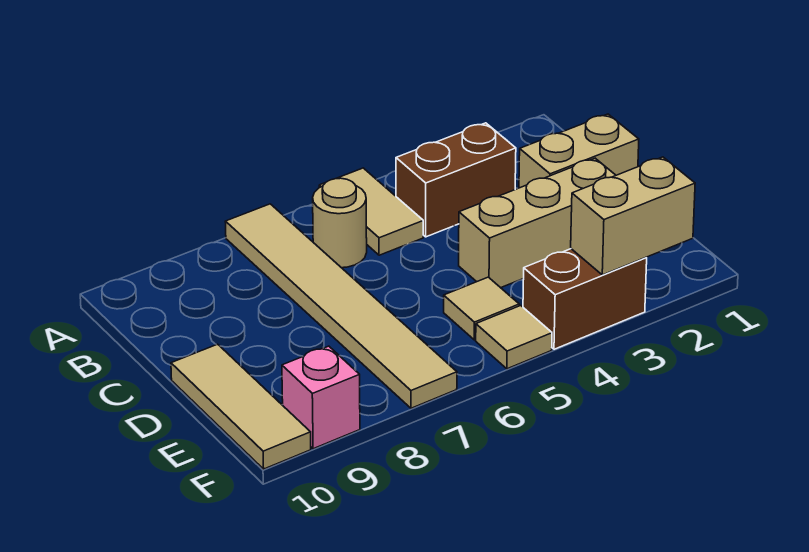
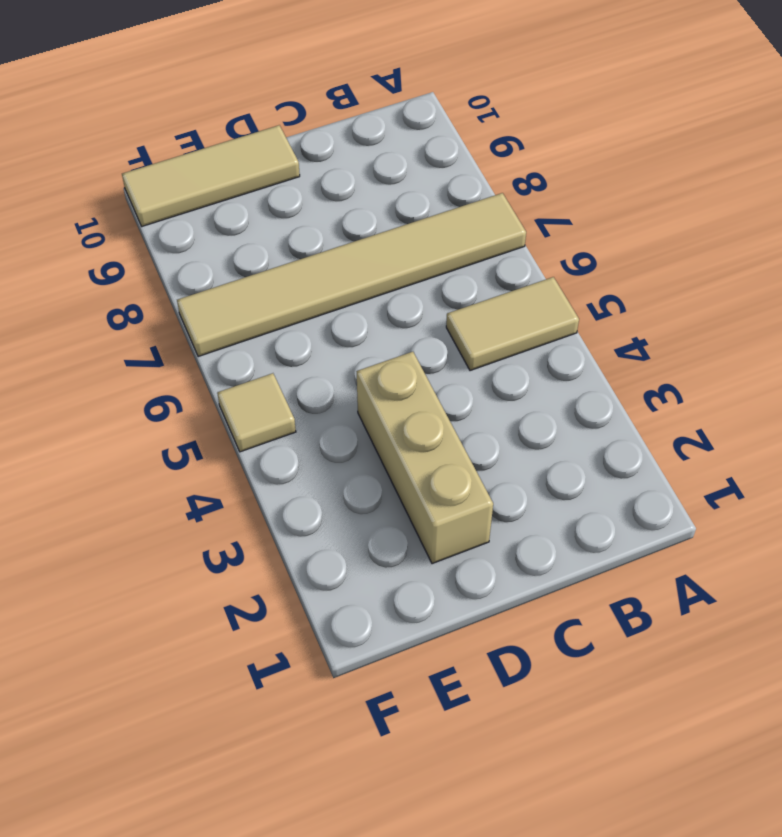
none -> brown 1x2 brick [396,123,516,237]
none -> tan 1x1 round brick [313,178,367,268]
none -> tan 1x2 brick [519,114,639,188]

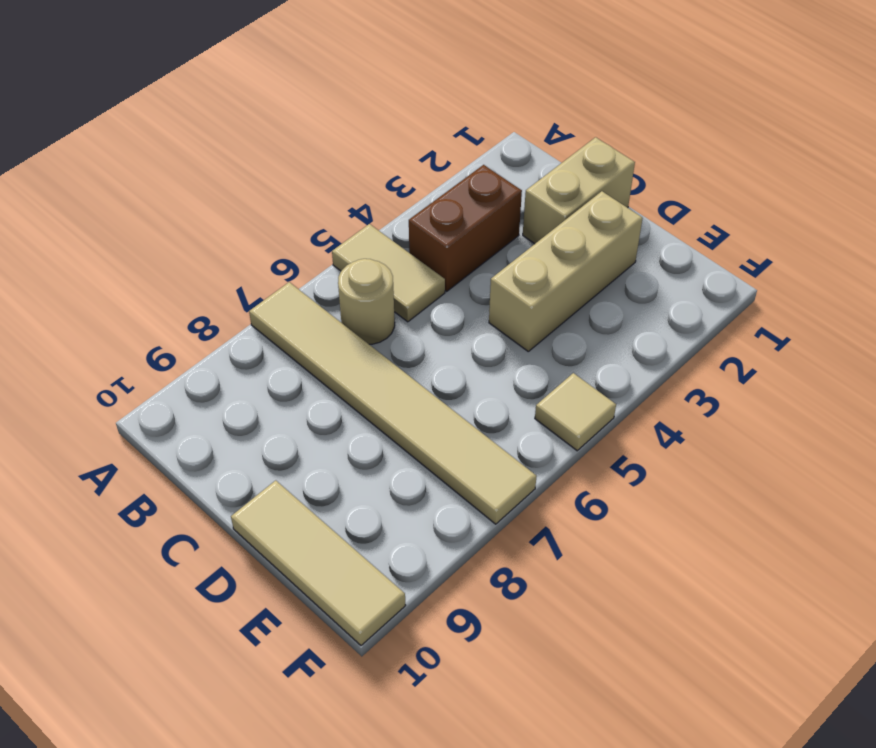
none -> tan 1x1 tile [444,277,519,340]
none -> brown 1x2 brick [523,249,647,349]
none -> pink 1x1 brick [282,346,360,449]

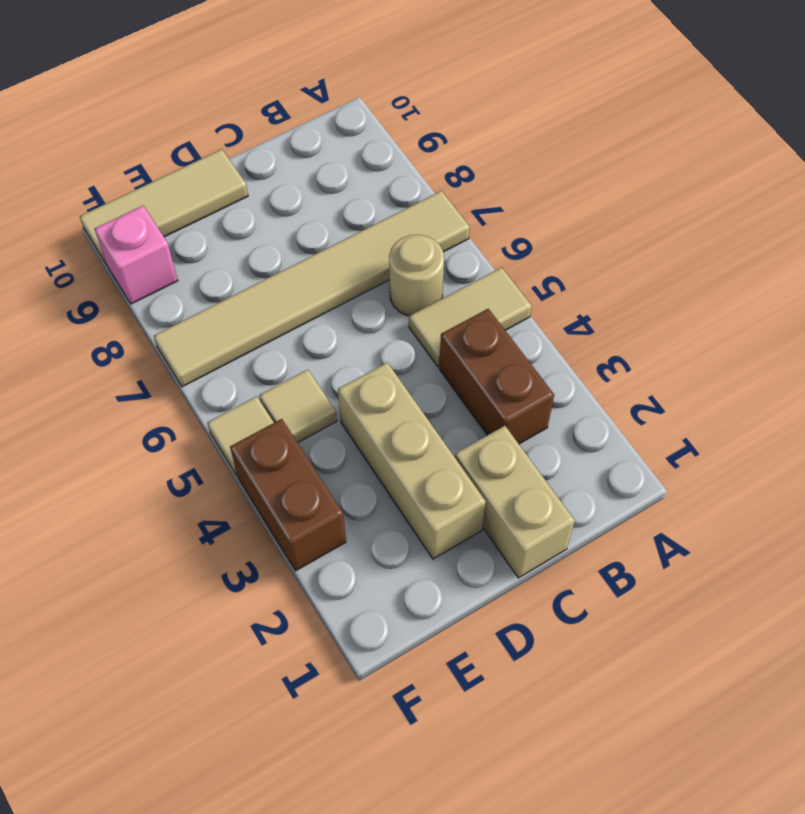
none -> tan 1x2 brick [571,157,695,275]

